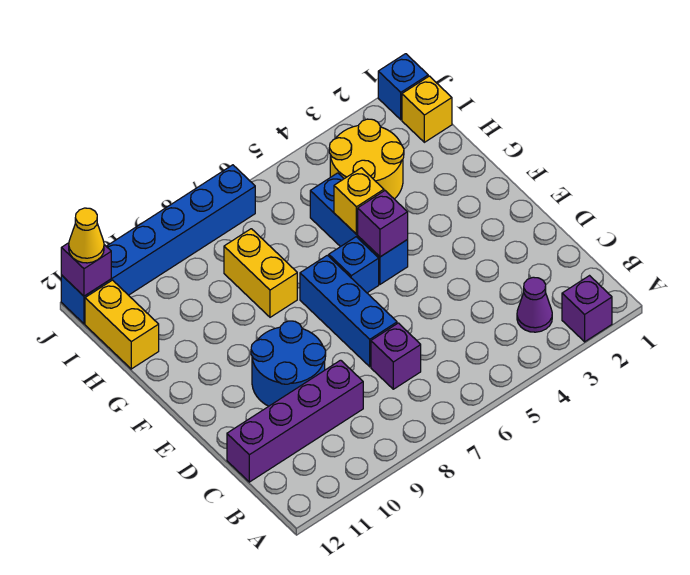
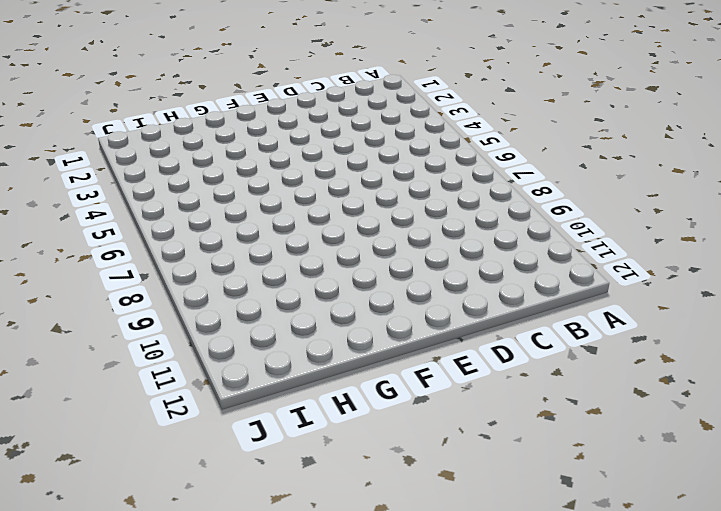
none -> purple 1x1 brick [562,276,612,342]
none -> purple 1x1 cone [517,277,552,332]
none -> purple 1x1 brick [371,323,421,389]

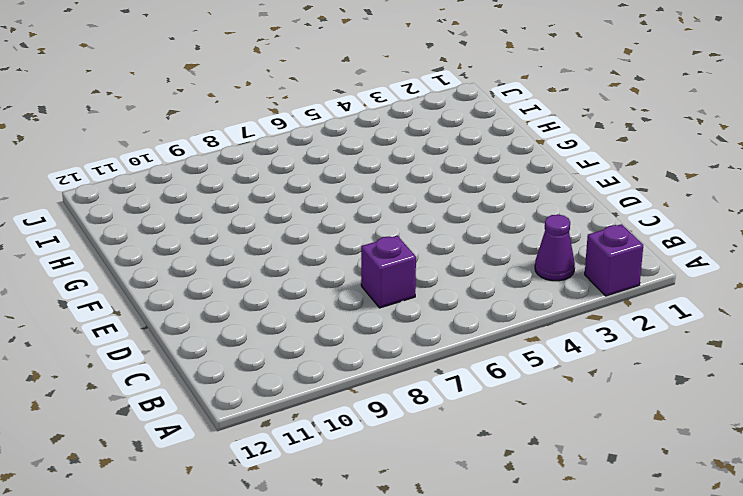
none -> purple 1x4 brick [227,360,363,482]
none -> blue 1x3 brick [300,255,397,367]
none -> blue 2x2 round brick [251,321,326,406]

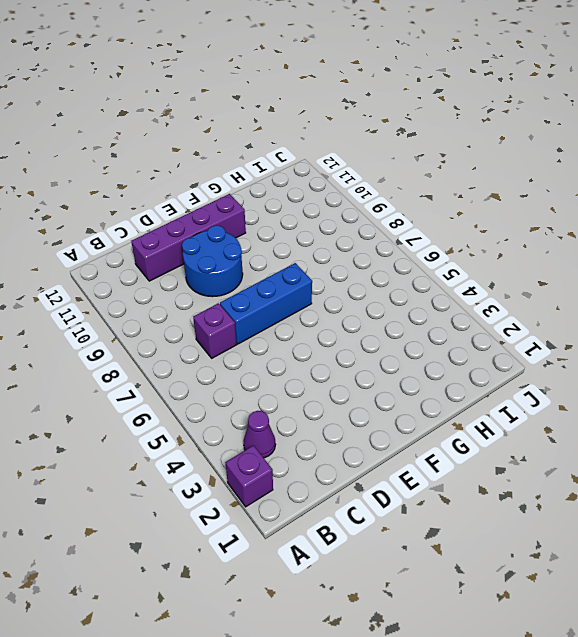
purple 1x4 brick [131,194,246,281] -> purple 1x4 brick turned to [227,360,363,482]
none -> blue 1x3 brick [310,173,408,284]
none -> blue 1x1 brick [329,237,379,293]
none -> yellow 1x2 brick [224,229,297,317]

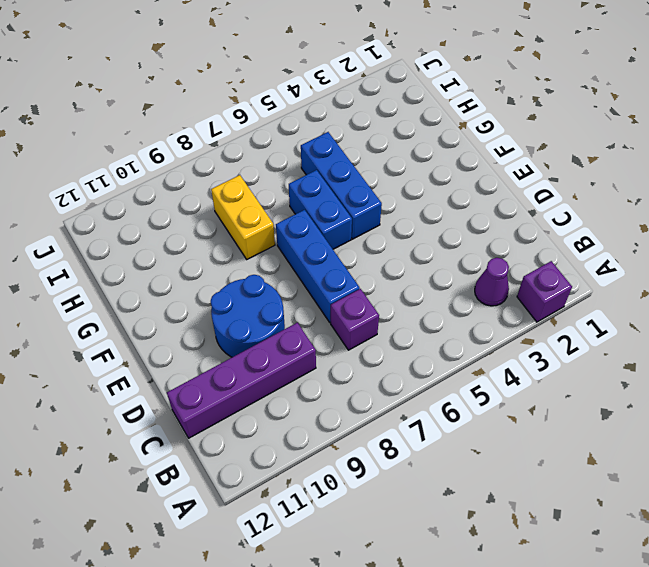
blue 1x2 brick [289,170,352,249] -> blue 1x1 brick [329,237,379,293]
none -> yellow 2x2 round brick [329,119,404,199]
none -> yellow 1x2 brick [85,280,159,369]
none -> yellow 1x1 brick [402,76,452,142]

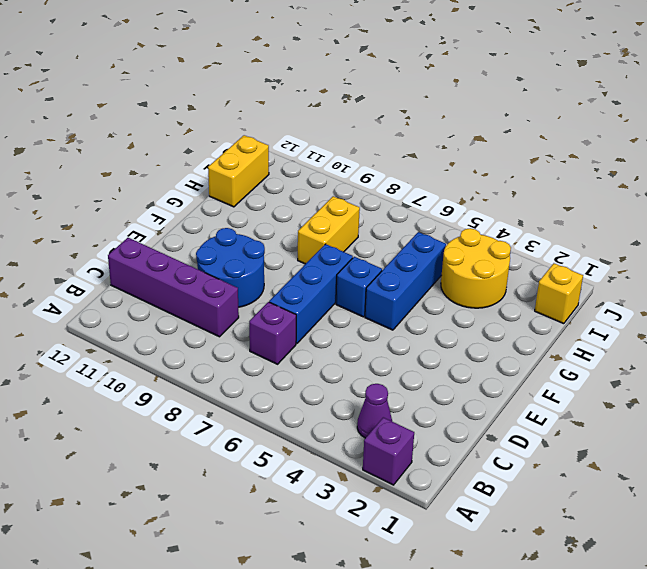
none -> blue 1x1 brick [378,54,428,120]
none -> blue 1x6 brick [61,165,255,324]
none -> purple 1x1 brick [358,191,408,257]

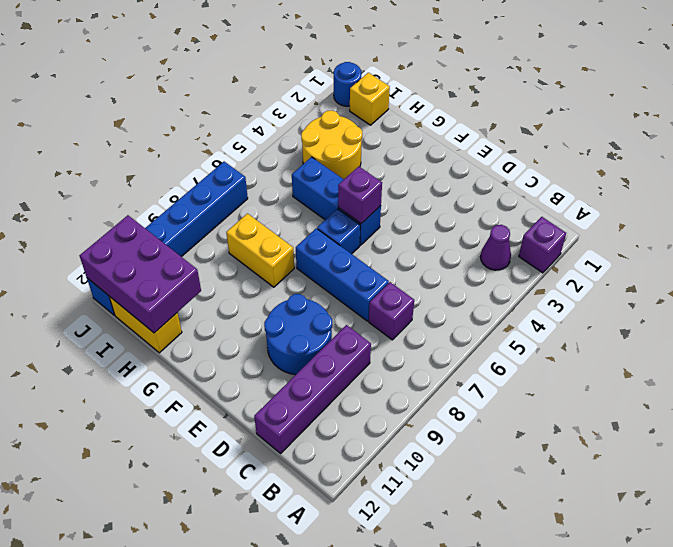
purple 2x3 brick [79,215,201,333] -> purple 1x1 brick [61,243,111,296]
blue 1x1 round brick [334,62,361,106] -> blue 1x1 brick [378,54,428,120]
none -> yellow 1x1 brick [334,168,384,234]
none -> yellow 1x1 cone [69,208,104,263]

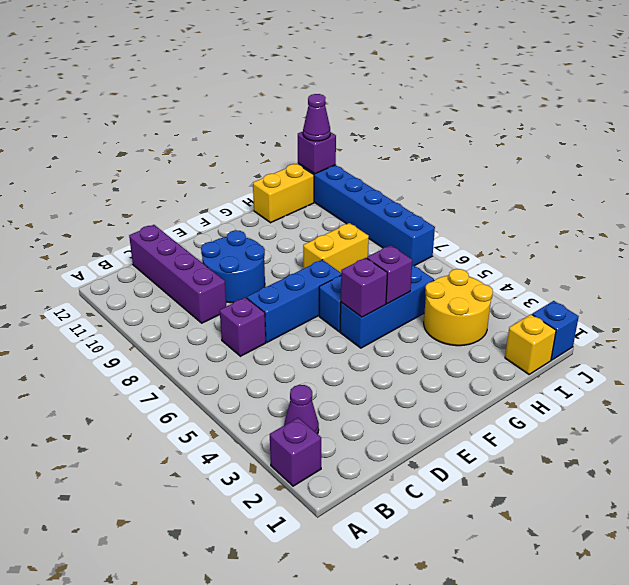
purple 1x1 brick [367,245,412,304] -> yellow 1x1 brick [334,168,384,234]
purple 1x1 cone [303,94,330,141] -> yellow 1x1 cone [69,208,104,263]

